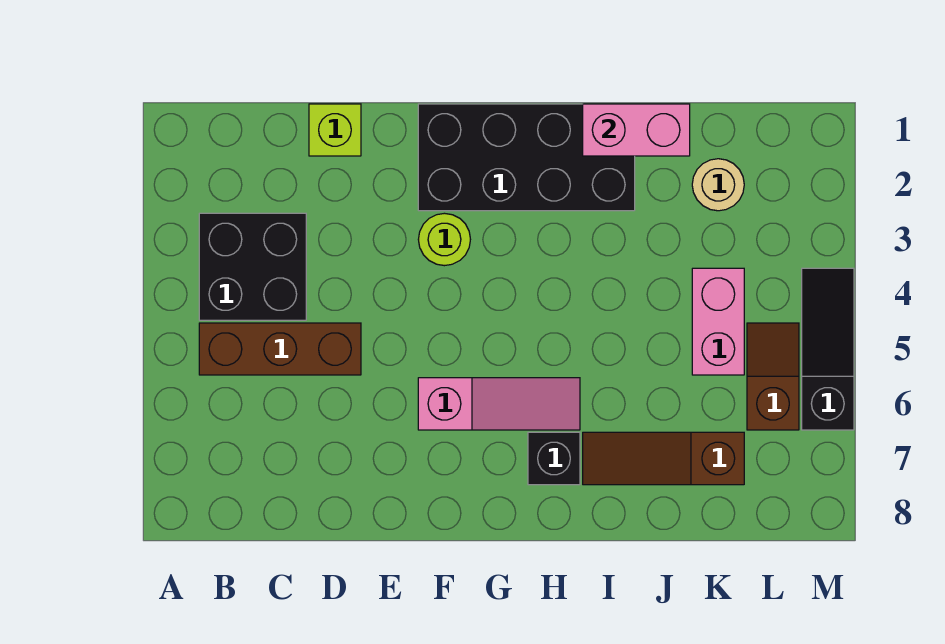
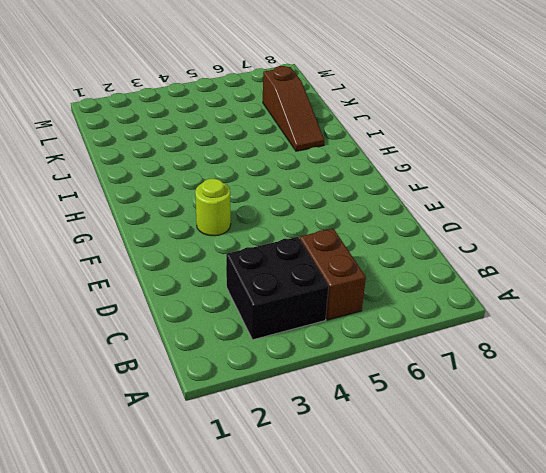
brown 1x2 brick [300,229,366,320] -> brown 1x3 brick [199,323,361,375]
none -> lime 1x1 brick [309,104,361,156]
none -> black 2x4 brick [418,104,635,211]
none -> pink 1x3 slope [418,378,580,430]

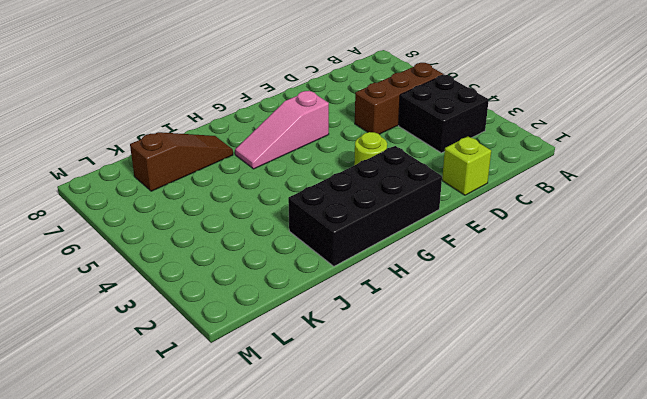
none -> black 1x1 brick [528,432,580,485]
none -> tan 1x1 round brick [692,159,744,211]
none -> pink 1x2 brick [692,268,744,375]

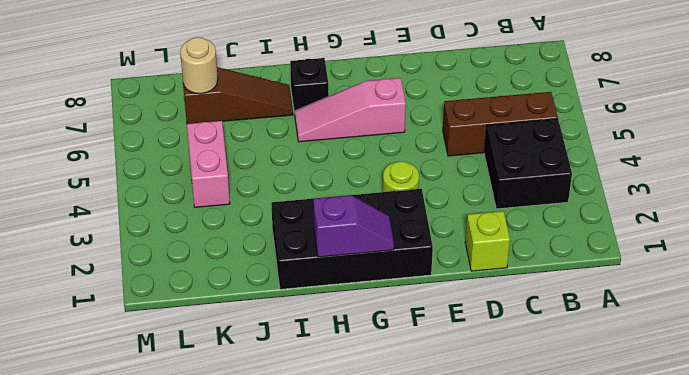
purple 1x2 slope [313,195,394,257] -> none
tan 1x1 round brick [180,37,218,94] -> tan 1x1 round brick moved to [692,159,744,211]
none -> brown 1x2 slope [747,323,799,430]
none -> black 1x3 slope [802,268,854,430]
none -> pink 1x2 brick [583,104,690,156]

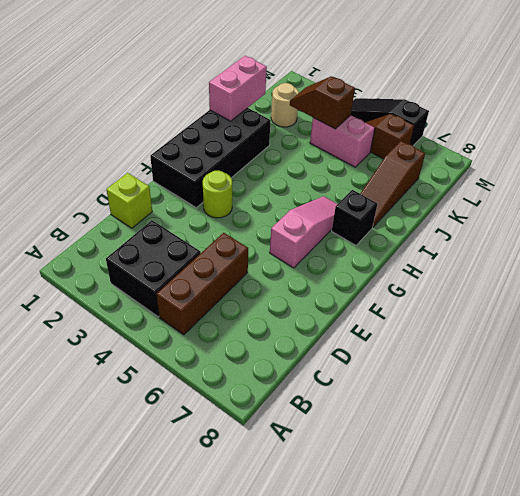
brown 1x2 slope [290,76,355,129] -> none

